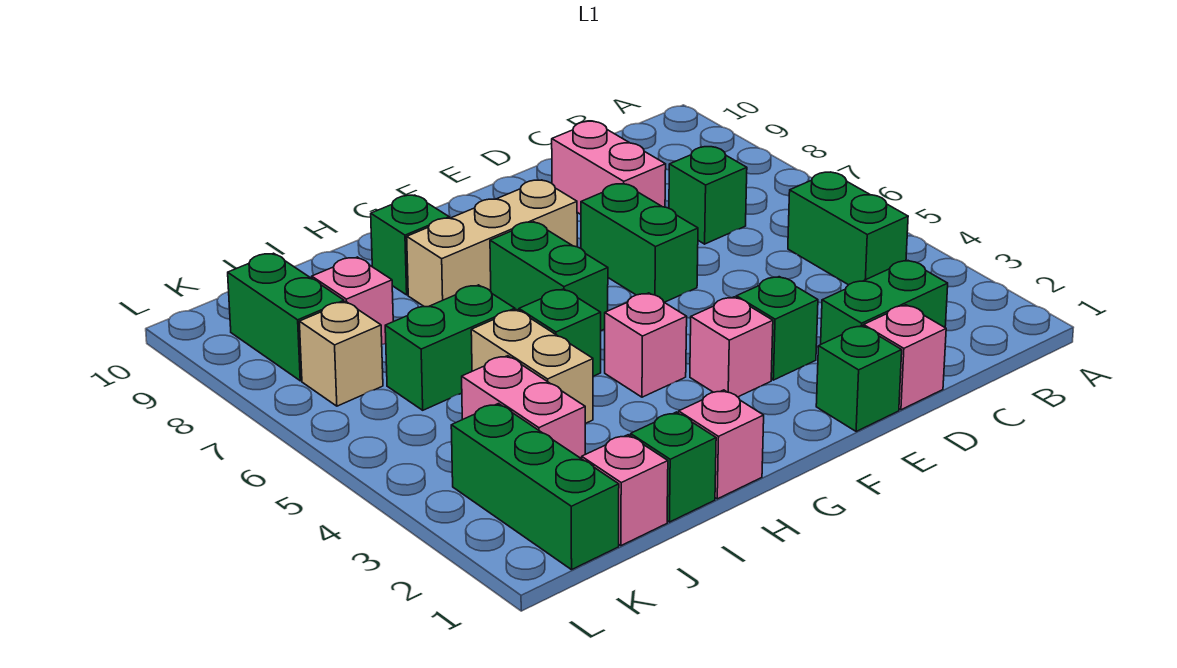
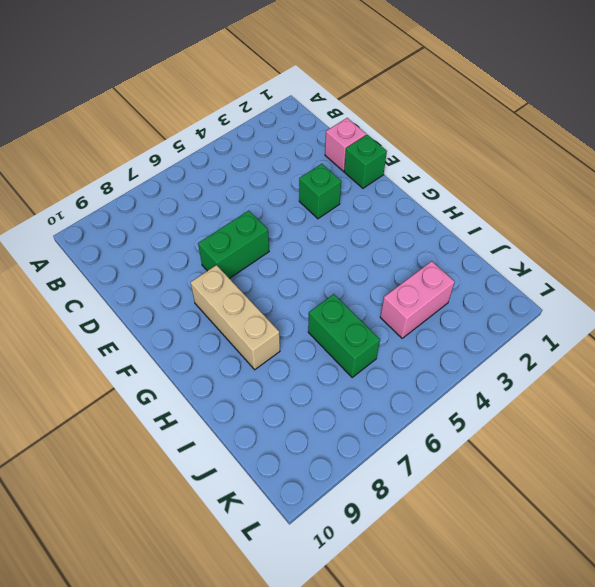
none -> green 1x2 brick [788,172,908,285]
none -> green 1x2 brick [821,261,948,344]
none -> green 1x1 brick [669,147,747,244]

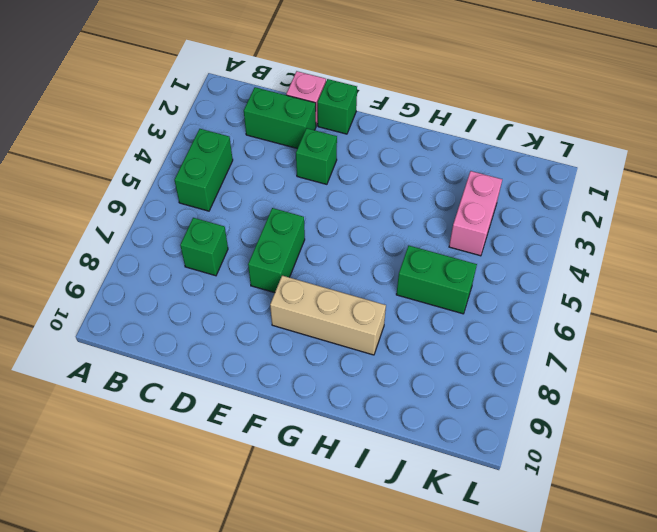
none -> pink 1x2 brick [552,121,666,214]
none -> pink 1x1 brick [690,297,773,397]
none -> pink 1x1 brick [605,293,687,397]

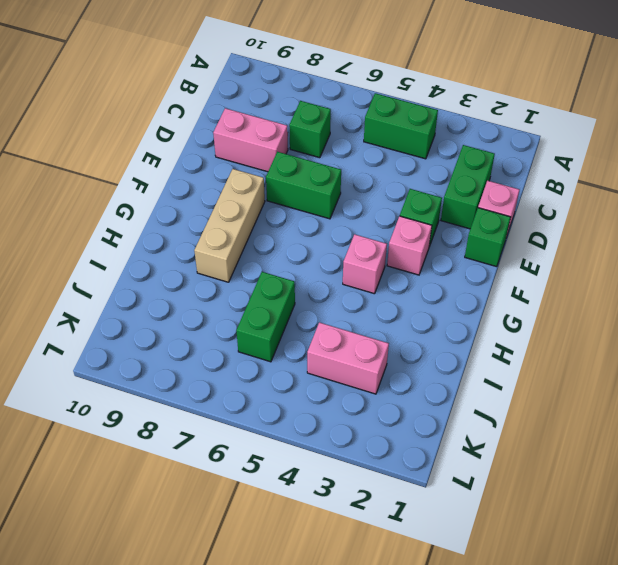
none -> green 1x2 brick [490,222,608,331]
none -> pink 1x1 brick [679,390,764,499]
none -> green 1x1 brick [519,289,601,376]

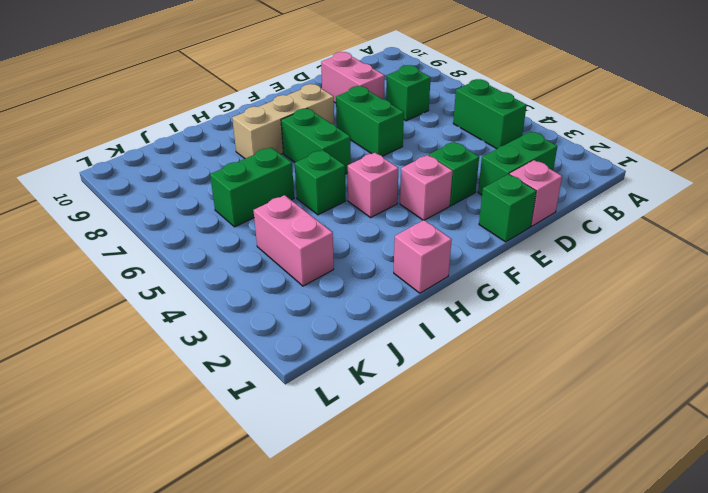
none -> green 1x1 brick [371,195,449,295]
none -> green 1x1 brick [631,412,716,522]
none -> tan 1x2 brick [471,310,593,424]

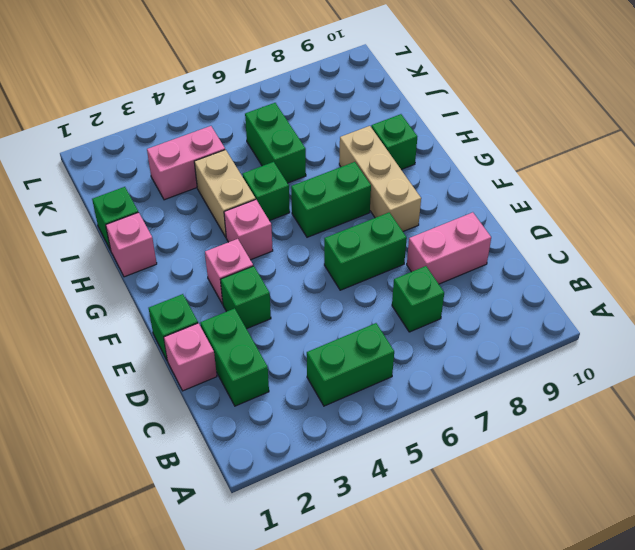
tan 1x2 brick [194,150,256,237] -> tan 1x2 brick turned to [471,310,593,424]
none -> pink 1x1 brick [582,435,668,546]
none -> pink 1x1 brick [312,257,393,344]
none -> green 1x3 brick [451,404,619,570]

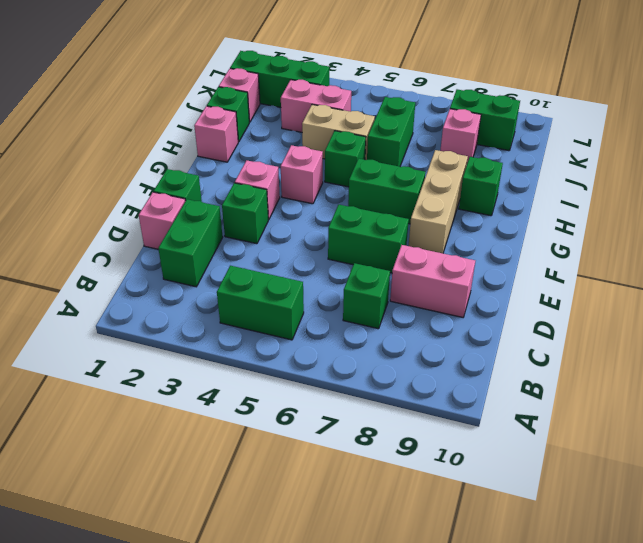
none -> tan 1x1 brick [299,302,383,406]

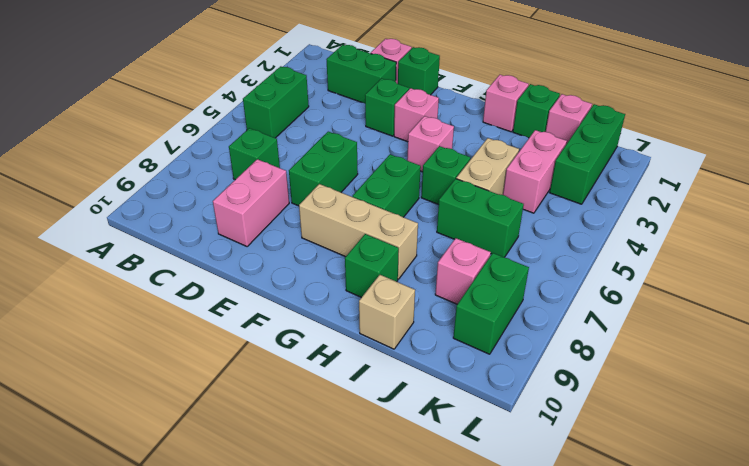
tan 1x1 brick [359,275,415,349] -> tan 1x1 brick moved to [299,302,383,406]

